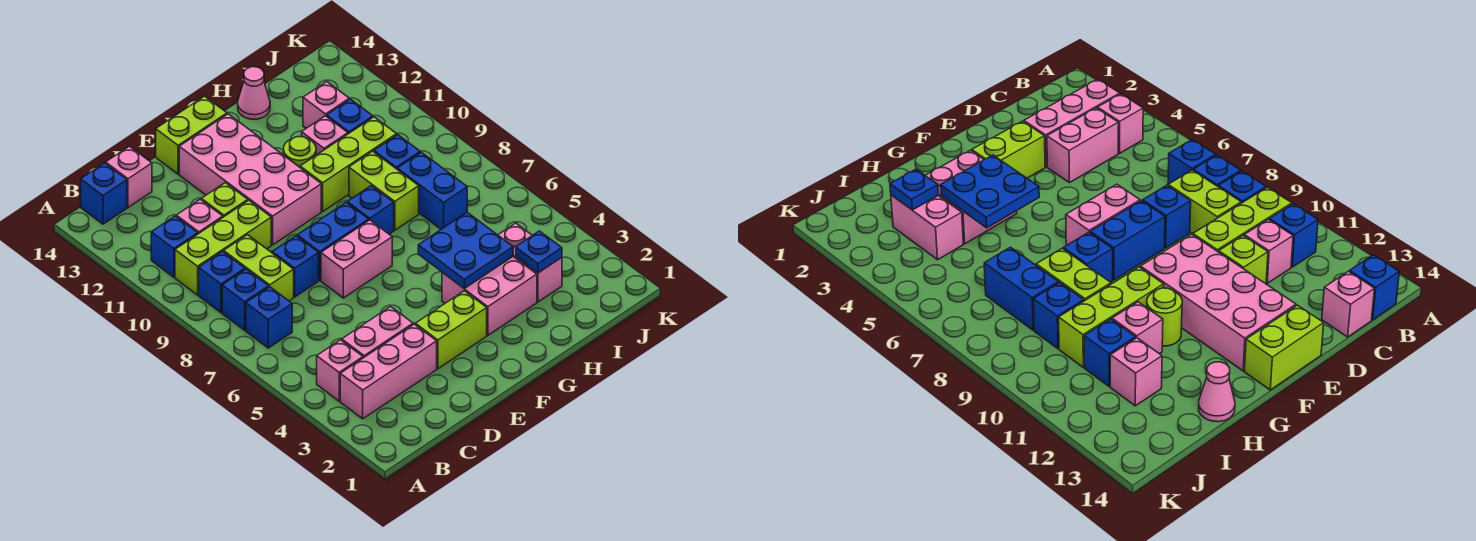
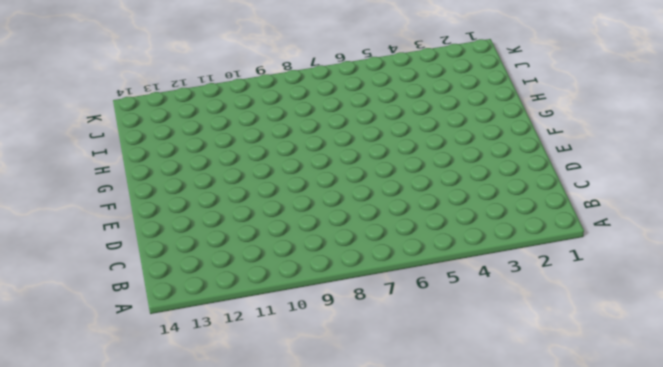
none -> pink 1x3 brick [340,324,437,419]
none -> pink 1x1 brick [317,340,363,401]
none -> blue 1x1 brick [246,287,292,348]
none -> blue 1x1 brick [222,269,269,330]

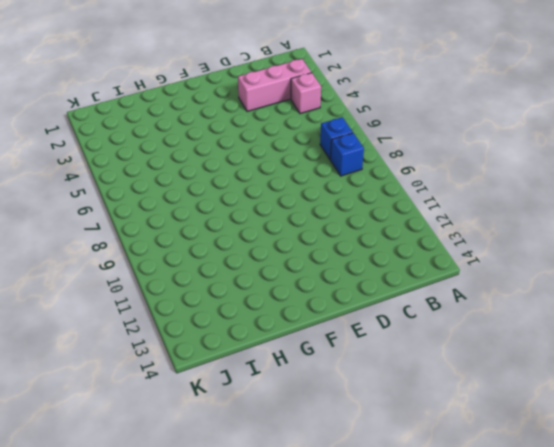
none -> blue 1x1 brick [199,251,245,313]
none -> lime 1x3 brick [175,200,271,295]
none -> blue 1x1 brick [151,216,198,277]
none -> blue 1x1 brick [81,163,127,224]

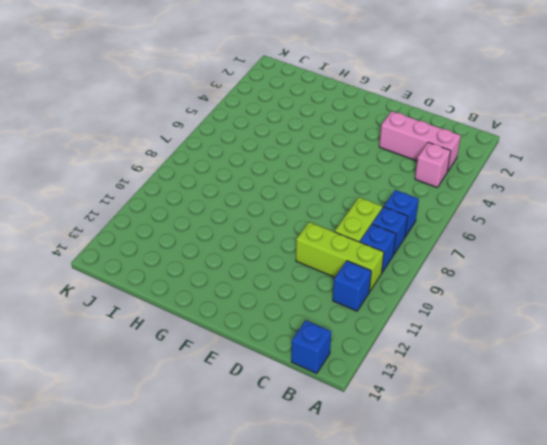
none -> pink 1x2 brick [342,307,413,358]
none -> pink 1x1 brick [176,199,223,234]
none -> pink 1x1 brick [106,146,152,207]
none -> blue 1x1 brick [272,236,319,297]

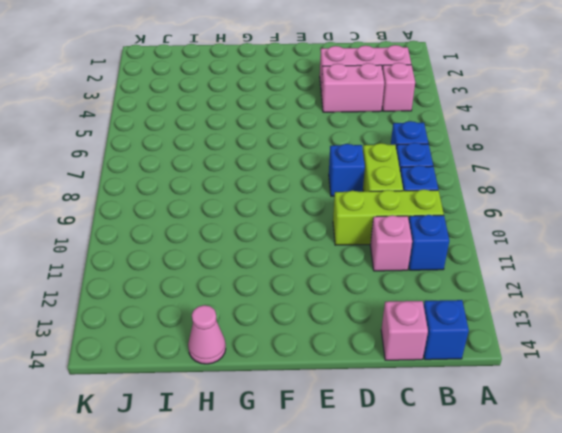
none -> lime 1x1 brick [201,183,248,217]
none -> lime 1x2 brick [415,291,487,369]
none -> pink 1x2 brick [321,220,392,298]
none -> blue 1x2 brick [297,202,369,280]

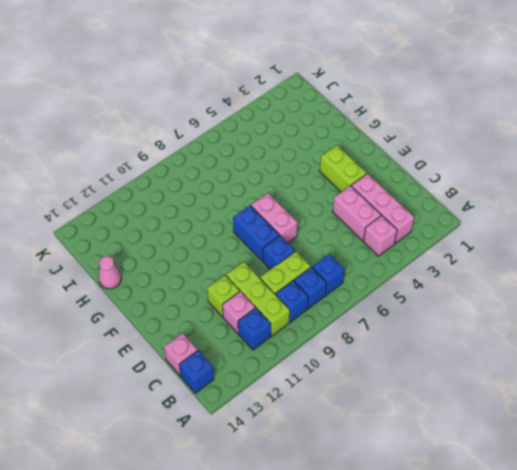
none -> pink 2x4 brick [179,114,321,245]
none -> lime 1x2 brick [156,96,227,174]
none -> pink 2x2 brick [442,257,537,335]
none -> blue 1x1 brick [347,186,394,234]

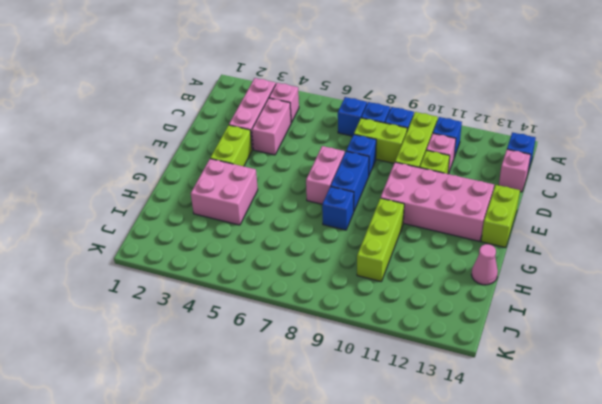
none -> lime 1x1 round brick [283,137,316,167]
none -> lime 1x2 brick [349,151,419,230]
none -> pink 1x1 brick [302,116,348,155]
none -> pink 1x2 brick [498,223,562,302]

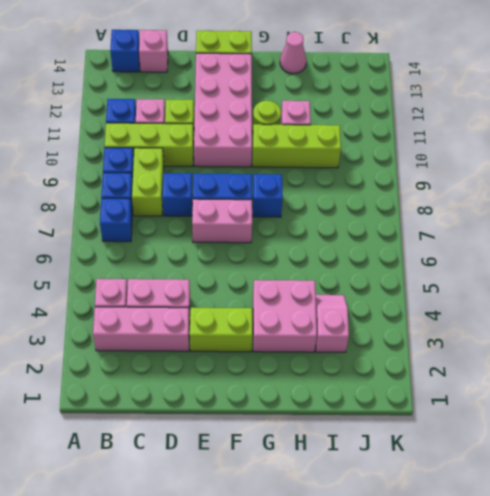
pink 1x2 slope [316,295,349,352] -> pink 1x2 brick [498,223,562,302]
none -> lime 1x2 brick [349,151,419,230]
none -> blue 1x2 brick [397,152,467,229]
none -> blue 1x1 brick [374,135,420,169]
none -> blue 1x1 brick [327,99,373,134]

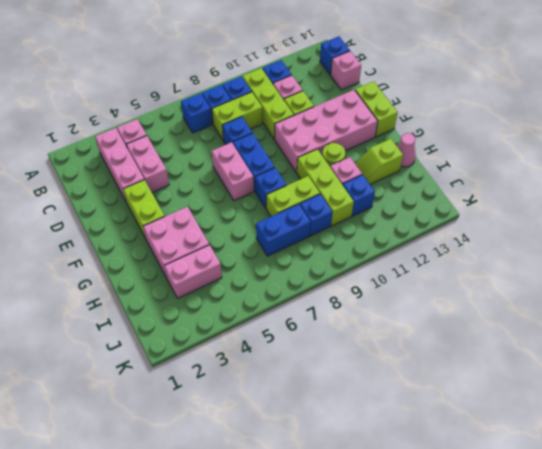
lime 1x2 slope [355,139,403,184] -> none
none -> pink 1x1 brick [303,82,349,128]
none -> blue 2x2 plate [418,212,513,288]
none -> blue 1x1 plate [516,231,562,273]

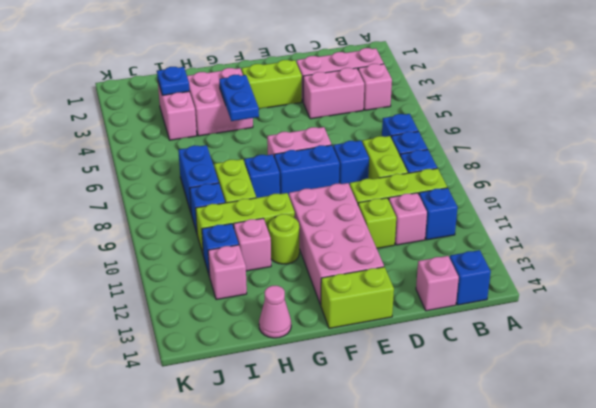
blue 1x2 plate [219,75,259,121] -> blue 2x2 plate [418,212,513,288]

